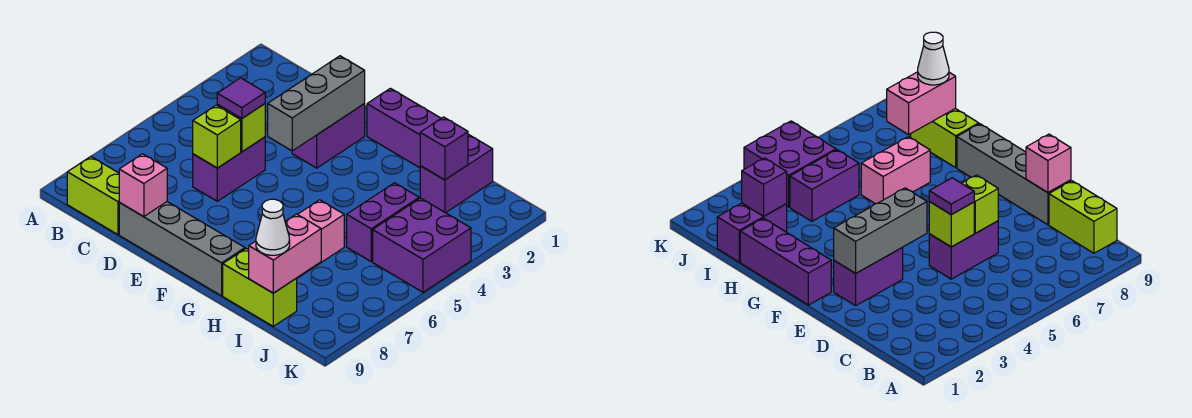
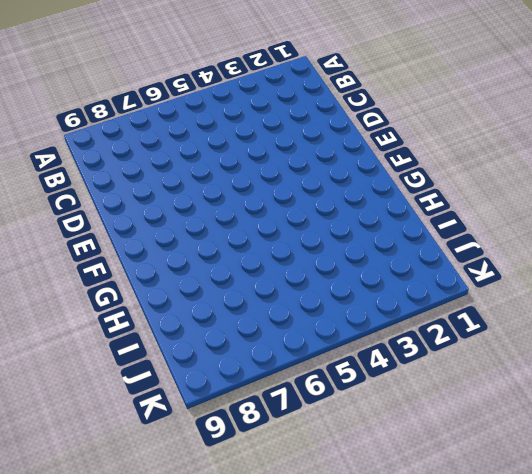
none -> lime 1x2 brick [67,157,120,234]
none -> purple 1x2 brick [193,137,265,201]
none -> grey 1x4 brick [119,202,245,296]

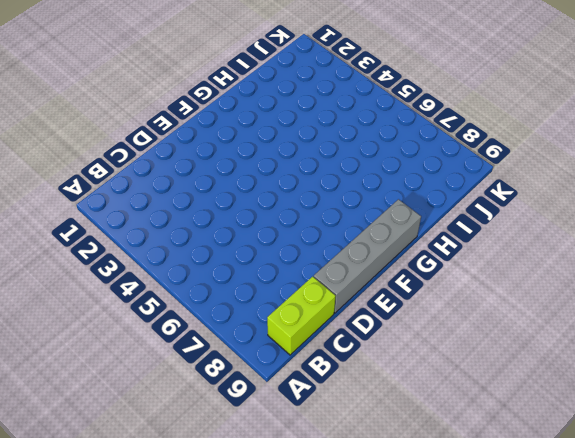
none -> purple 1x2 brick [193,137,265,201]
none -> purple 1x2 brick [292,104,365,168]
none -> purple 1x3 brick [367,88,441,168]

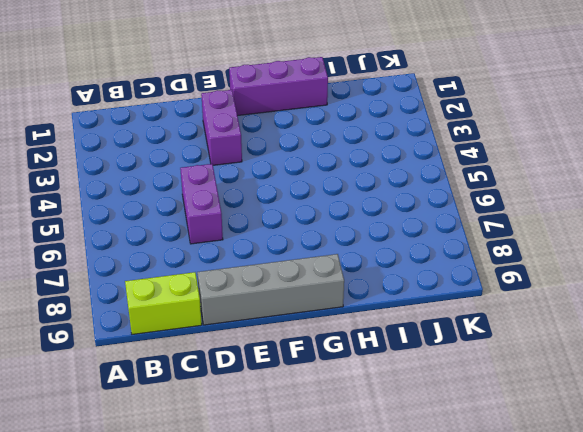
none -> pink 1x2 brick [297,200,344,278]
none -> lime 1x2 brick [223,249,297,326]
none -> purple 1x2 brick [420,134,493,213]

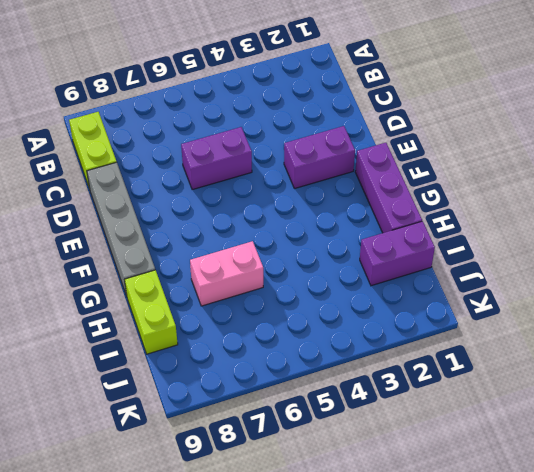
none -> purple 1x2 brick [347,183,419,262]
none -> purple 2x2 brick [373,198,471,292]
none -> lime 1x1 brick [217,104,265,152]

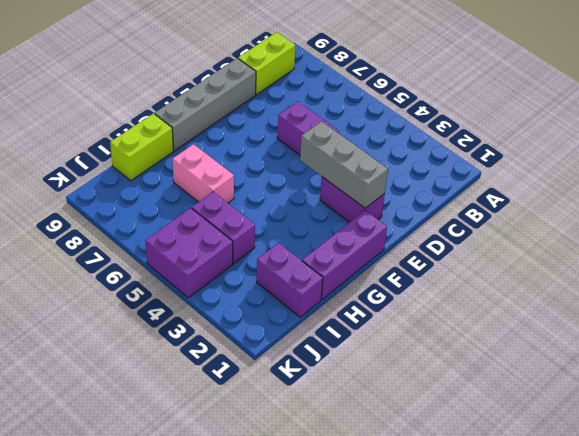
none -> lime 1x1 brick [217,104,265,152]
none -> lime 1x1 brick [193,105,241,168]
none -> pink 1x1 brick [119,154,167,217]

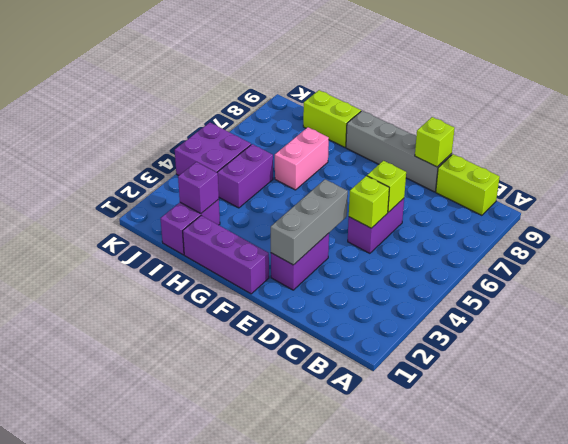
lime 1x1 brick [415,117,455,167] -> pink 1x1 brick [119,154,167,217]
none -> pink 1x2 brick [249,214,321,293]
none -> purple 1x1 tile [217,78,265,118]
none -> white 1x1 cone [256,199,290,255]

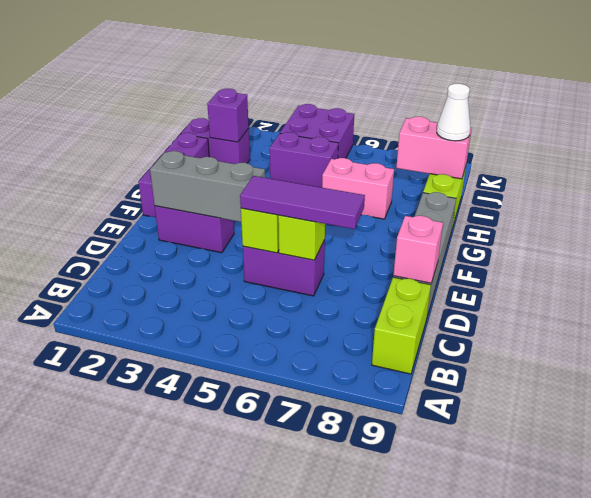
purple 1x3 tile [240,176,365,229] -> purple 1x1 tile [217,78,265,118]

